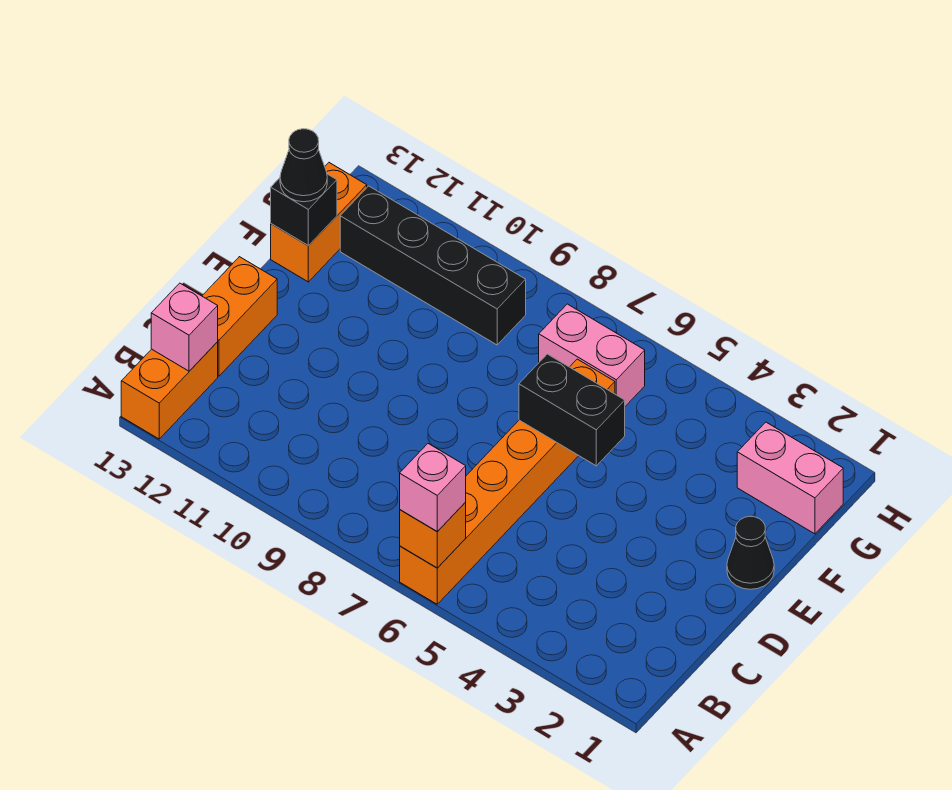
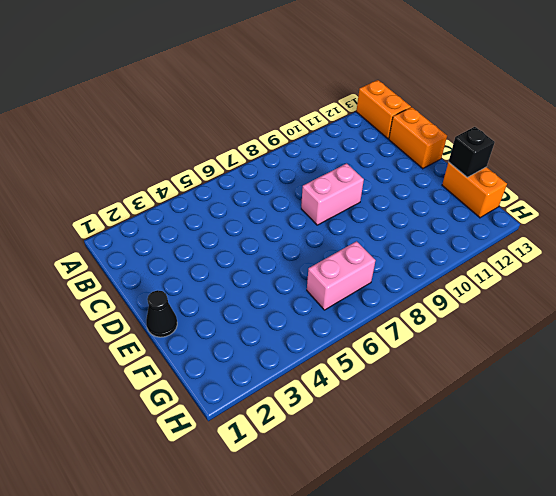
pink 1x2 brick [301,163,364,225] -> pink 1x2 brick moved to [737,422,843,534]
none -> orange 1x6 brick [400,359,615,604]
none -> black 1x4 brick [340,186,526,345]
none -> orange 1x1 brick [400,502,466,568]

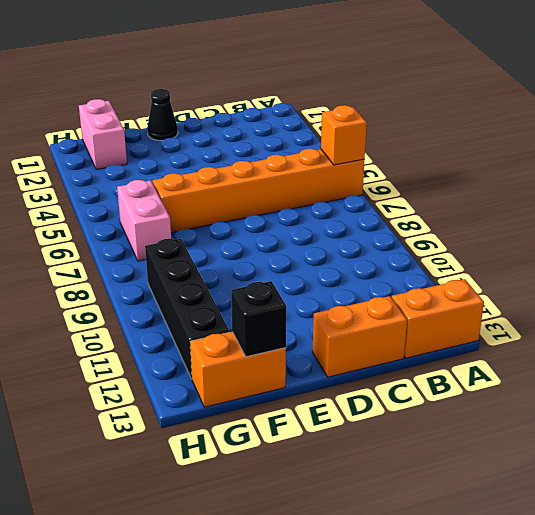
none -> pink 1x1 brick [151,283,218,371]
none -> black 1x2 brick [519,354,625,466]
none -> pink 1x1 brick [400,444,466,532]

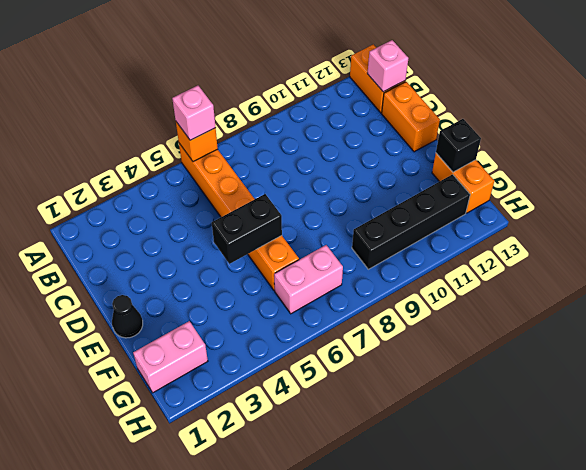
none -> black 1x1 cone [280,129,327,202]

